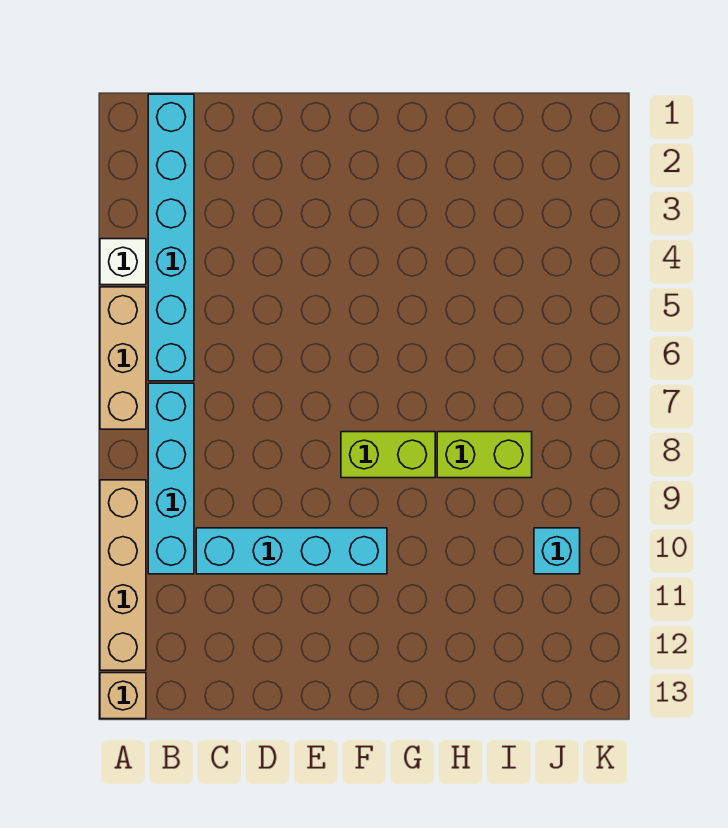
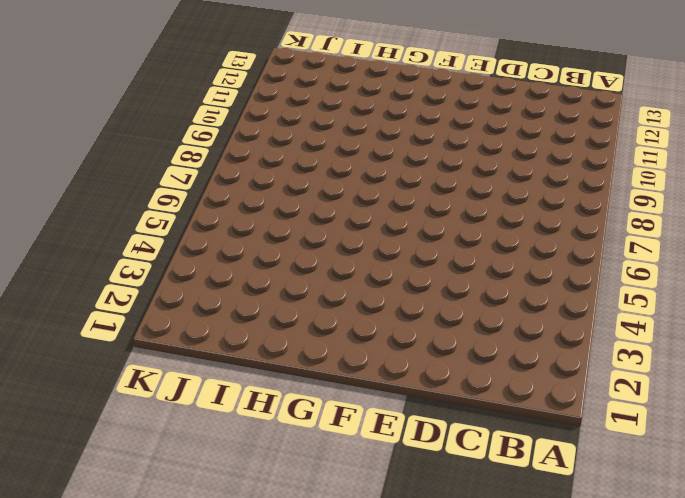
none -> white 1x1 brick [100,239,146,285]
none -> tan 1x3 brick [100,287,146,429]

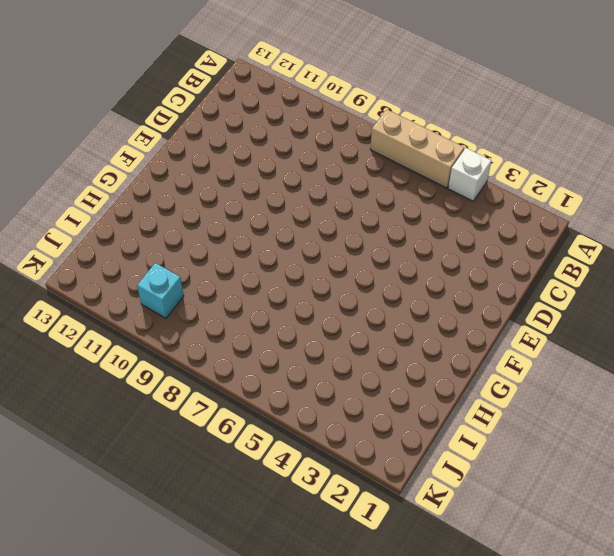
none -> tan 1x4 brick [100,480,146,670]
none -> tan 1x1 brick [100,673,146,719]

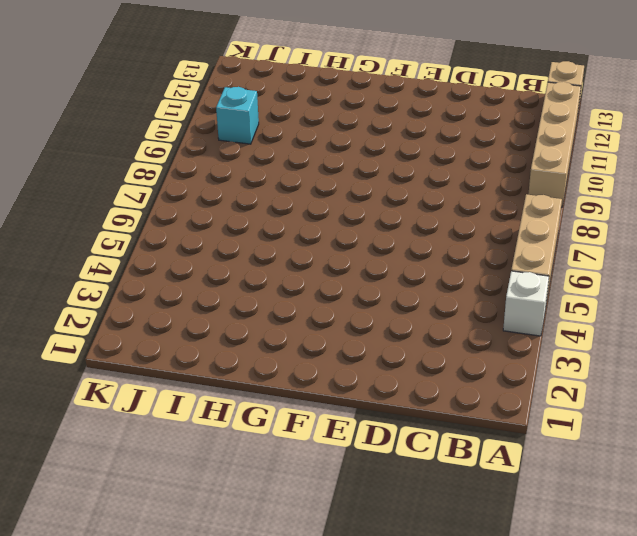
none -> cyan 1x6 brick [148,94,194,381]
none -> cyan 1x4 brick [148,383,194,574]

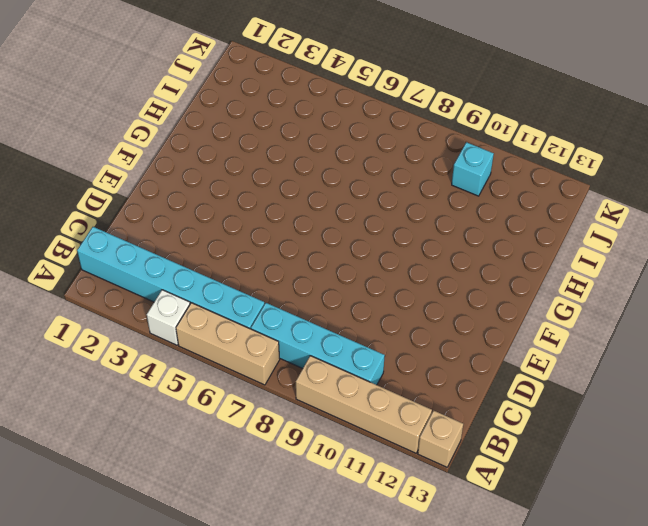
none -> cyan 1x4 brick [196,528,387,574]
none -> lime 1x2 brick [341,432,435,478]

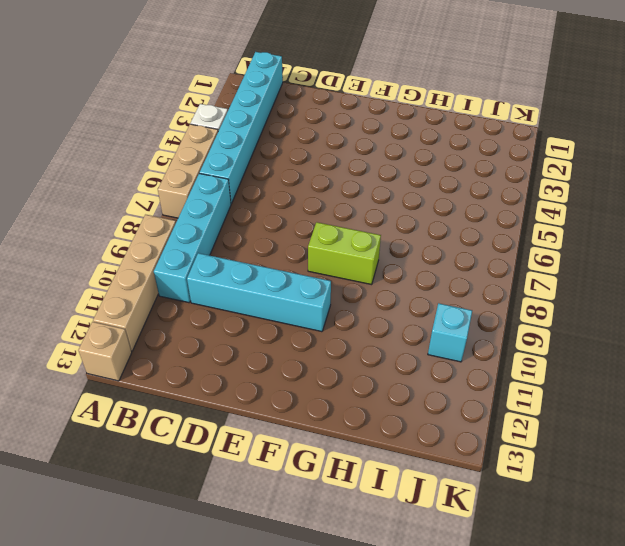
none -> lime 1x2 brick [437,432,532,478]

